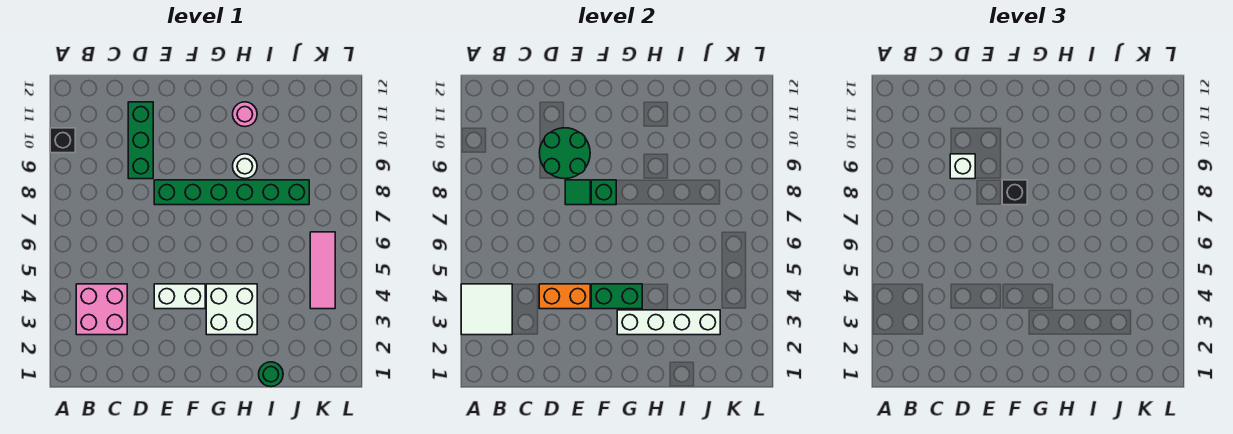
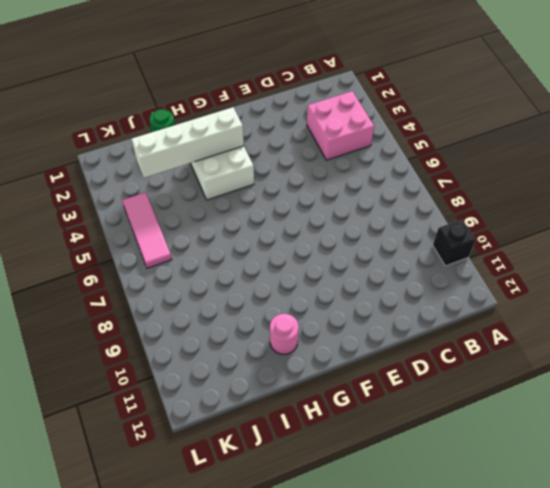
none -> green 1x3 brick [128,102,153,179]
none -> white 1x2 brick [154,284,205,309]
none -> green 1x6 brick [154,180,309,205]

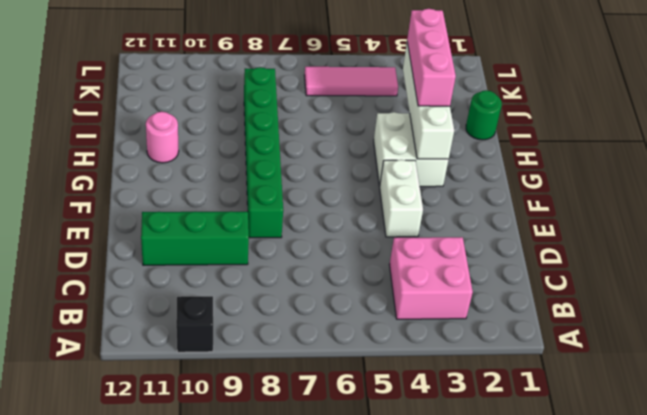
pink 1x3 brick [407,9,456,106] -> none
none -> white 1x1 round brick [233,154,257,179]
none -> white 2x2 tile [461,284,512,335]
none -> orange 1x2 brick [539,284,590,309]

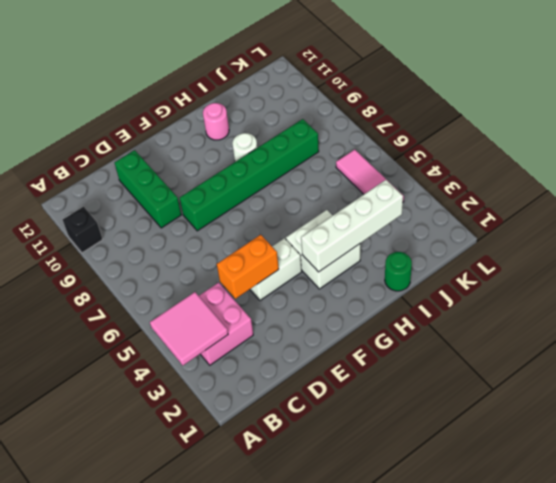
pink 2x2 tile [150,292,228,366] -> white 2x2 tile [461,284,512,335]
none -> green 2x2 round brick [540,128,590,179]
none -> green 1x1 tile [565,180,590,205]
none -> green 1x2 brick [591,284,642,309]

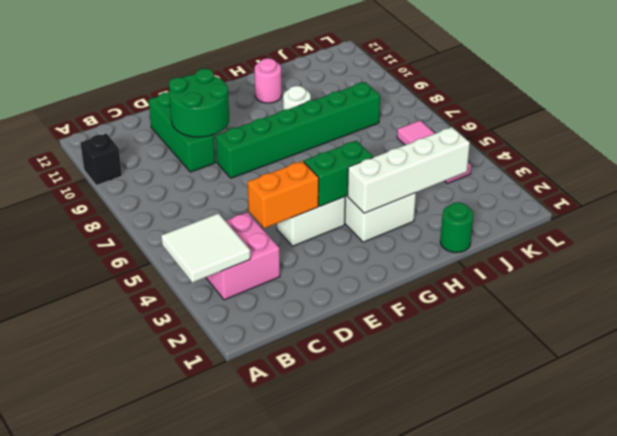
none -> green 1x1 tile [565,180,590,205]
none -> green 1x1 brick [591,180,616,205]
none -> white 1x1 brick [950,154,975,179]

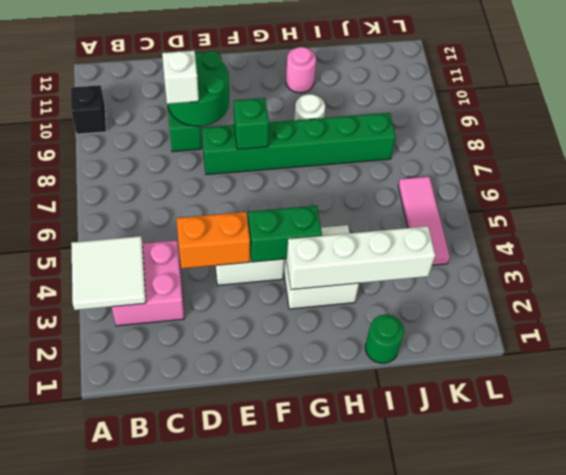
none -> green 1x1 tile [565,180,590,205]
none -> black 1x1 brick [1002,180,1027,205]

